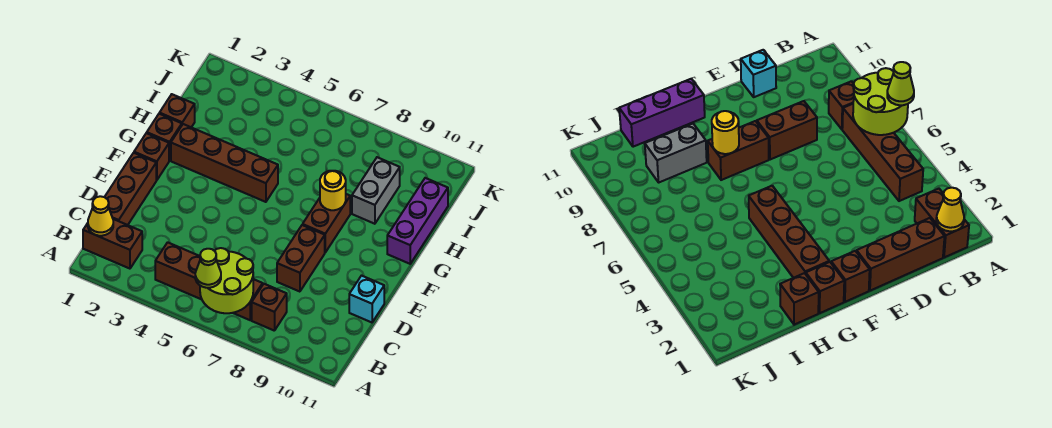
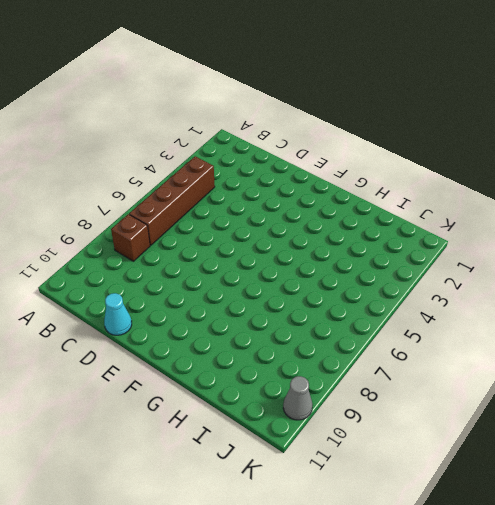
cyan 1x1 cone [104,293,132,335] -> cyan 1x1 brick [349,276,384,322]
grey 1x1 cone [283,376,313,420] -> none
none -> brown 1x2 brick [83,219,142,269]
none -> brown 1x3 brick [105,153,156,225]
none -> brown 1x2 brick [277,225,325,292]

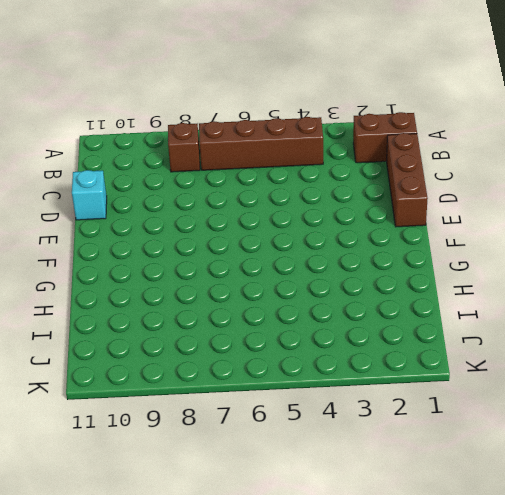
none -> brown 1x2 brick [277,225,325,292]
none -> brown 1x1 brick [134,133,169,180]
none -> brown 1x2 brick [303,194,350,252]

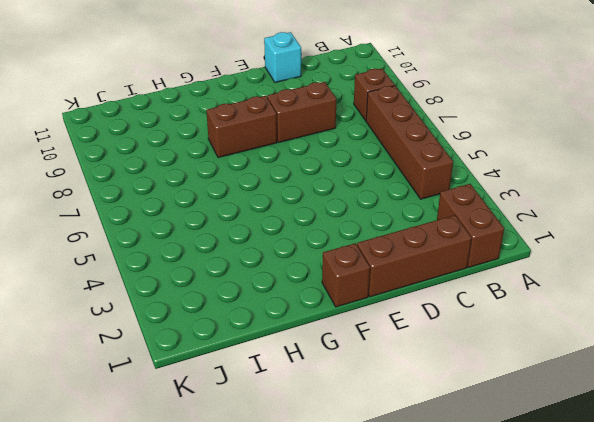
none -> brown 1x1 brick [147,114,182,161]
none -> brown 1x4 brick [171,124,278,202]
none -> purple 1x3 brick [387,178,448,264]

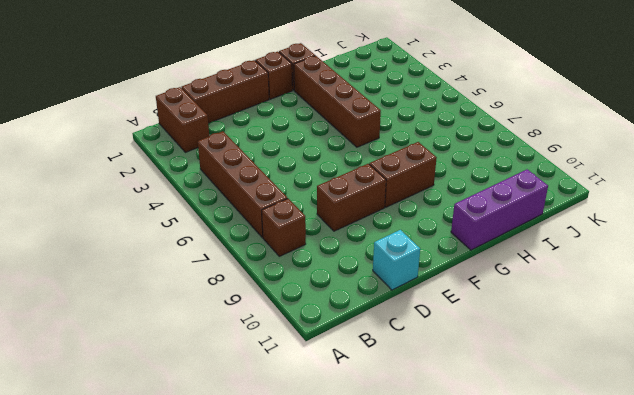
none -> brown 1x1 brick [159,94,195,127]
none -> grey 1x2 brick [352,157,400,224]
none -> lime 2x2 round brick [200,248,253,313]

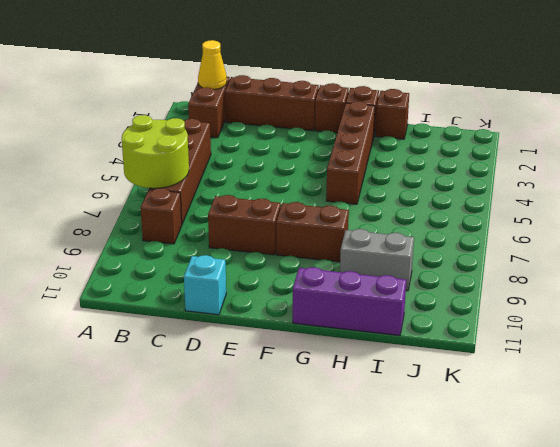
none -> yellow 1x1 round brick [320,171,346,210]
none -> lime 1x1 cone [195,249,221,288]

